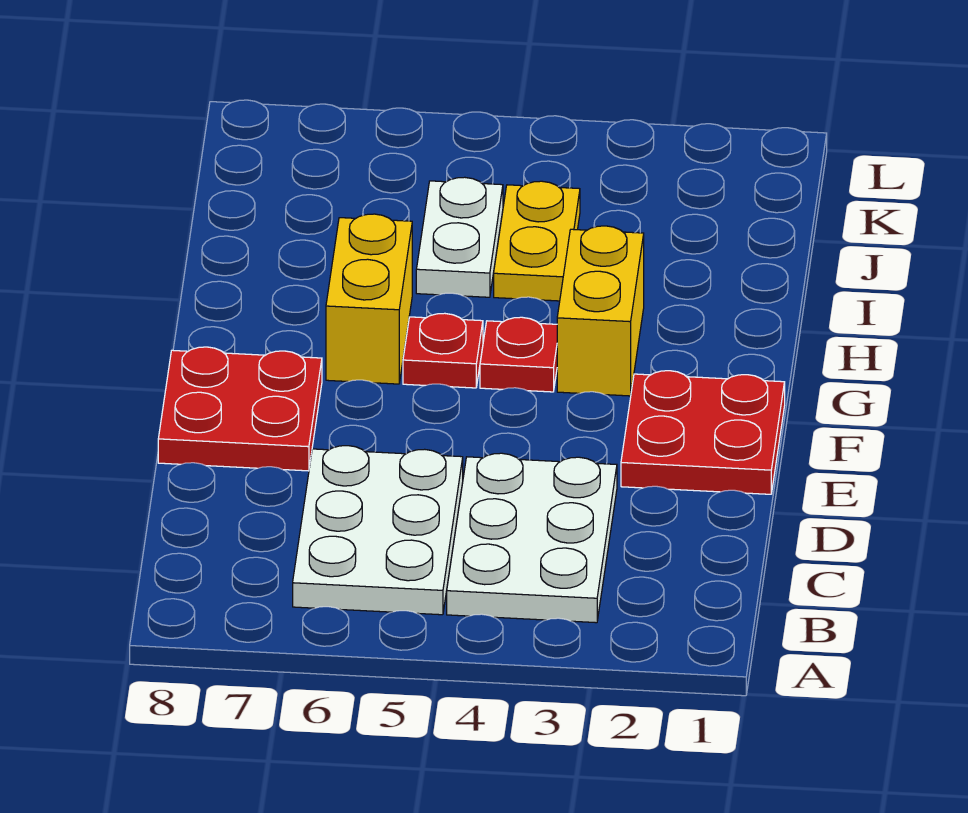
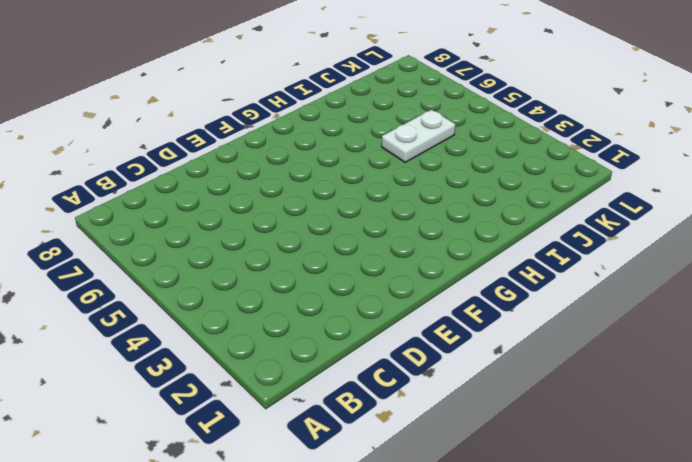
none -> white 2x3 plate [447,453,617,623]
none -> white 2x3 plate [293,446,463,615]

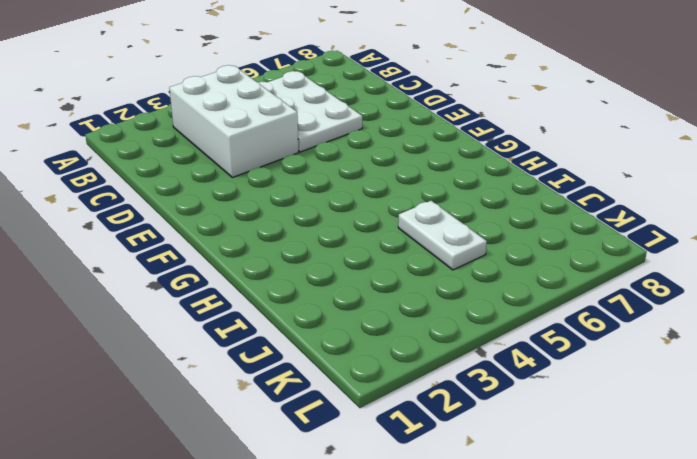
white 2x3 brick [169,65,299,177] -> white 2x3 plate [447,453,617,623]
none -> red 2x2 plate [621,371,785,494]
none -> red 2x2 plate [158,347,322,471]

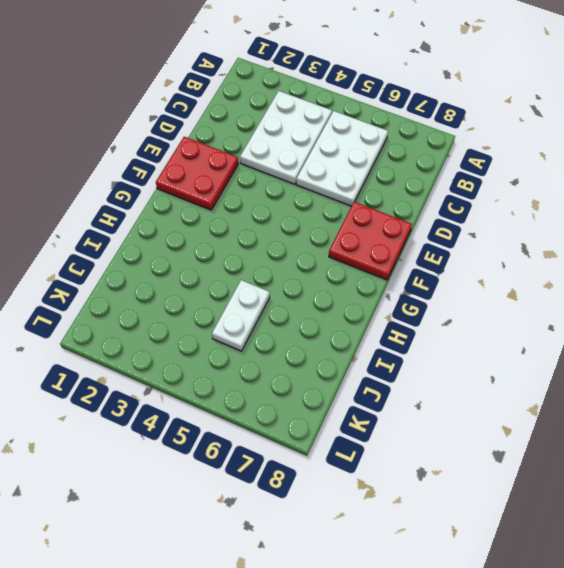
none -> yellow 1x2 brick [557,226,644,396]
none -> red 1x1 plate [480,317,557,392]

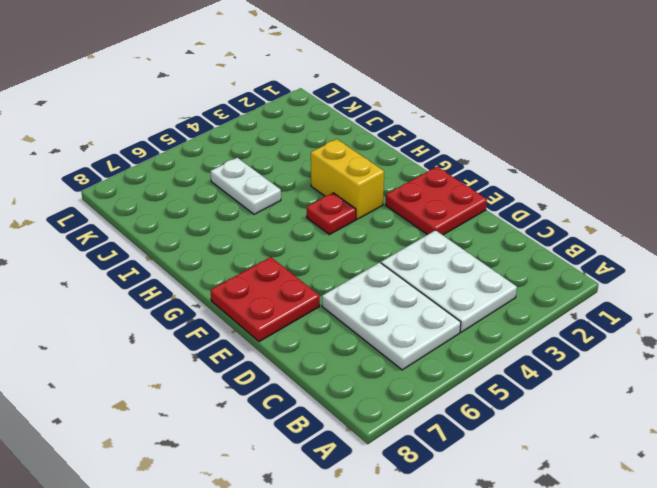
none -> red 1x1 plate [403,313,483,388]
none -> yellow 1x2 brick [326,214,412,384]

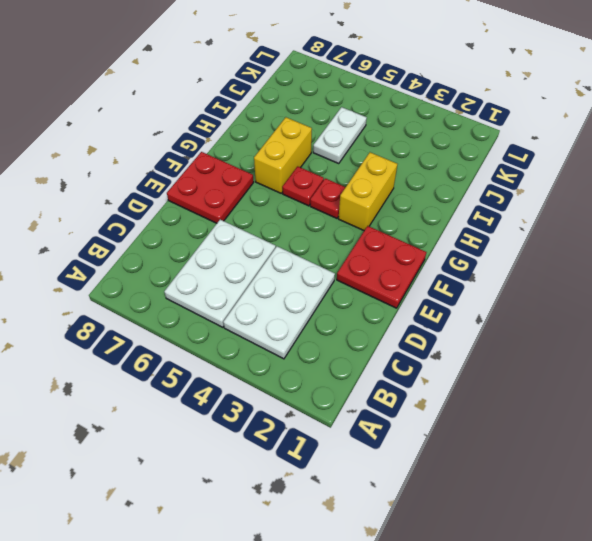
none -> yellow 1x2 plate [494,181,580,301]

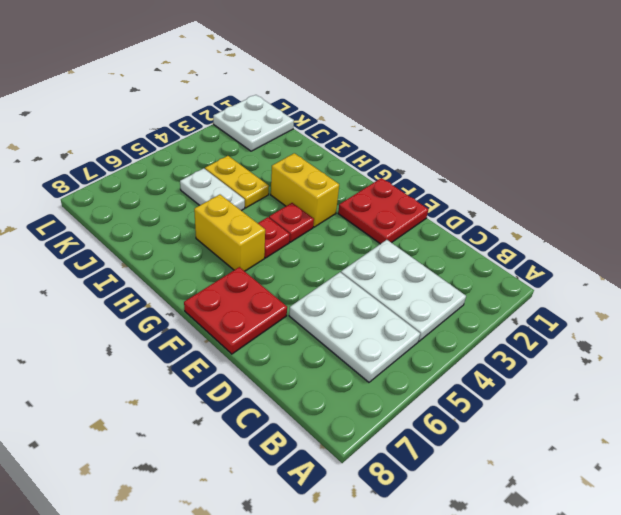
white 2x2 plate [213,95,294,151] -> none

